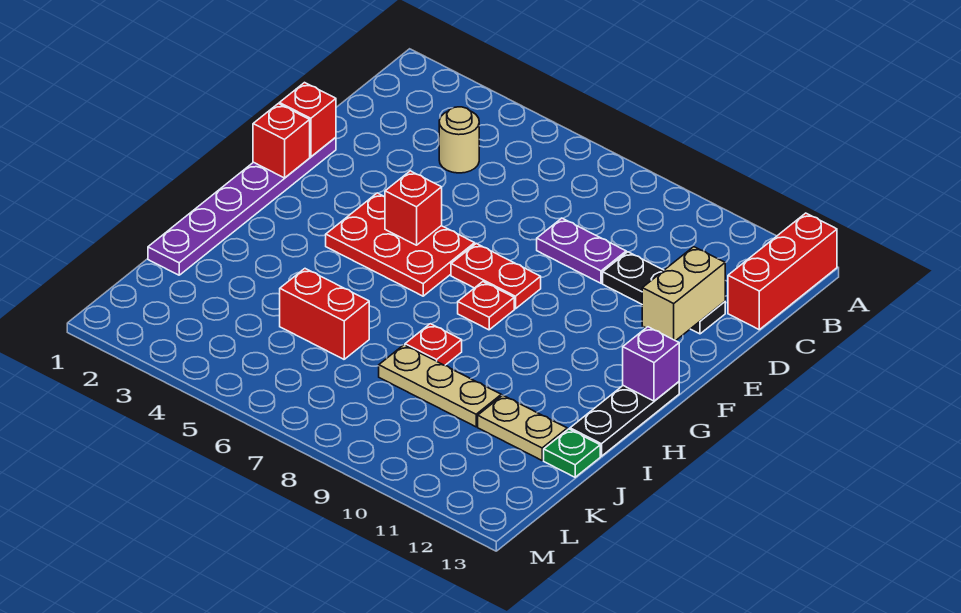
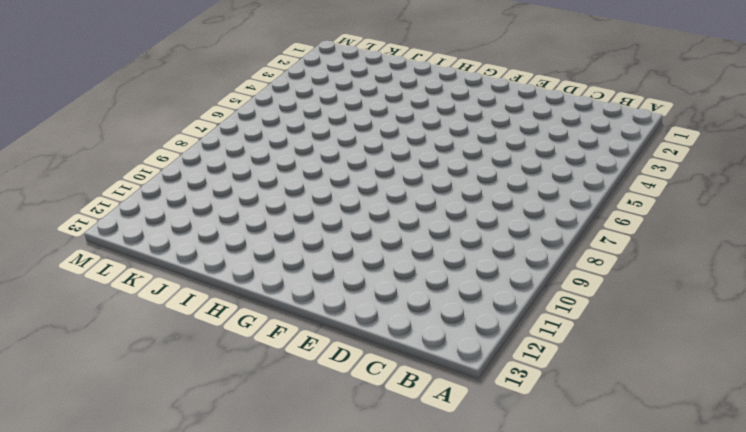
none -> red 1x3 brick [728,213,837,330]
none -> tan 1x1 round brick [439,107,479,173]
none -> purple 1x2 plate [537,218,626,283]

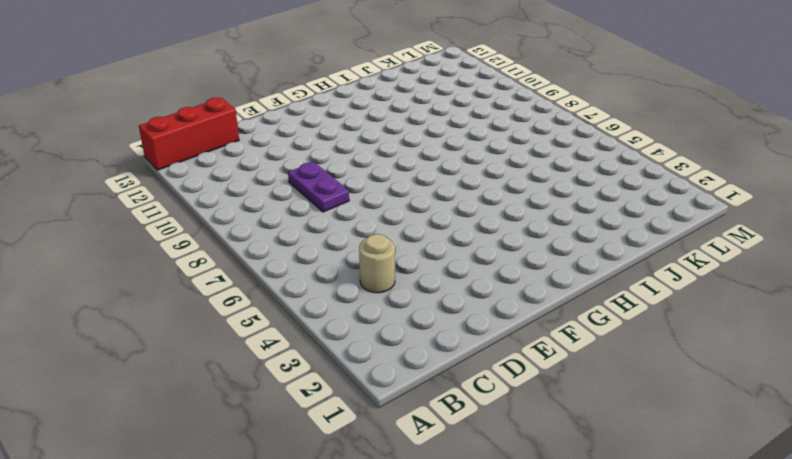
none -> black 1x3 plate [603,252,725,334]
none -> purple 1x6 plate [148,137,336,275]
none -> red 2x3 plate [326,193,475,296]

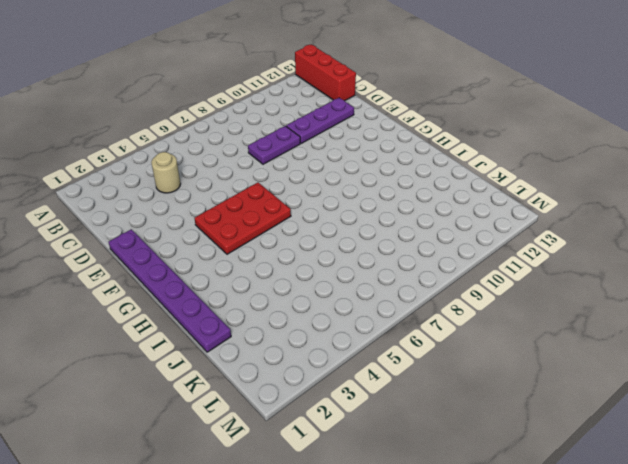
purple 1x3 plate [286,98,354,143] -> black 1x3 plate [603,252,725,334]
none -> red 1x2 plate [451,244,541,309]
none -> red 1x1 plate [458,282,514,330]
none -> black 1x3 plate [570,382,679,456]

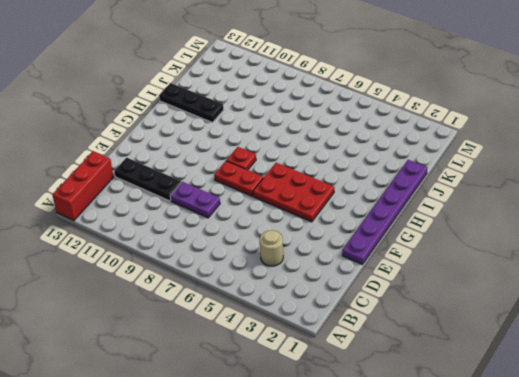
black 1x3 plate [159,83,224,122] -> black 1x3 plate turned to [570,382,679,456]
none -> red 1x1 plate [405,324,462,365]
none -> red 1x2 brick [280,269,369,359]
none -> tan 1x3 plate [379,345,501,427]

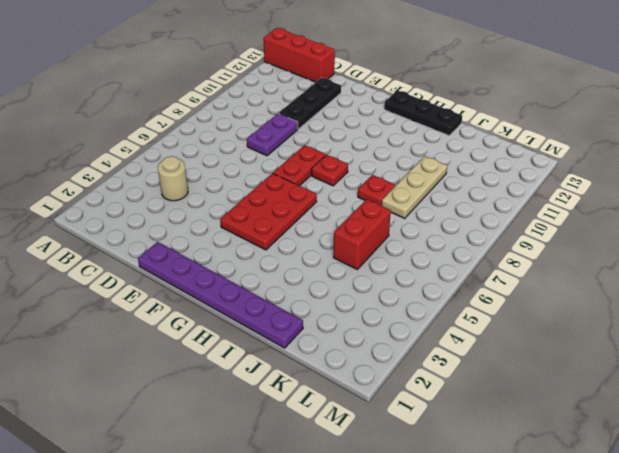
none -> tan 1x2 plate [478,395,567,460]
none -> green 1x1 plate [544,429,600,477]
none -> tan 1x2 brick [642,247,725,341]

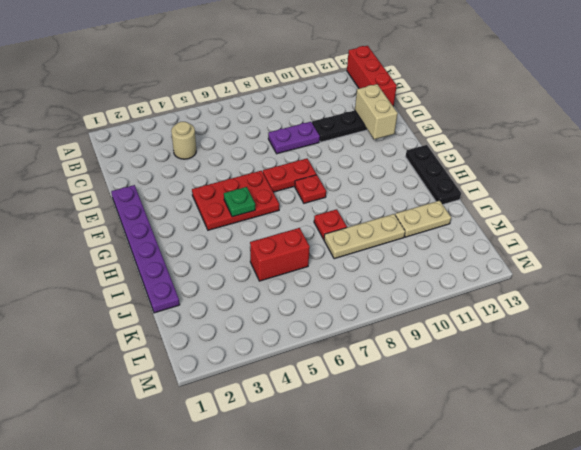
green 1x1 plate [224,187,255,217] -> green 1x1 plate moved to [544,429,600,477]
none -> red 1x1 brick [279,83,336,157]
none -> red 1x1 brick [253,104,310,178]
none -> red 1x1 brick [385,171,442,245]

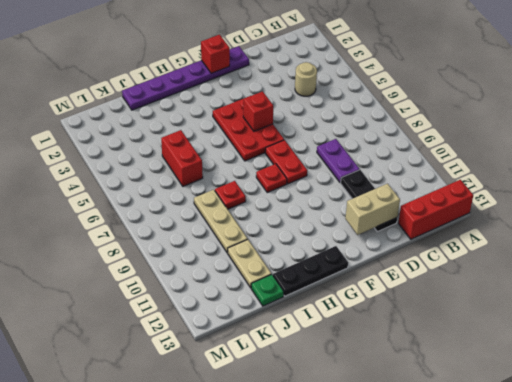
none -> red 1x1 brick [279,83,336,157]
none -> purple 1x1 brick [623,327,679,401]

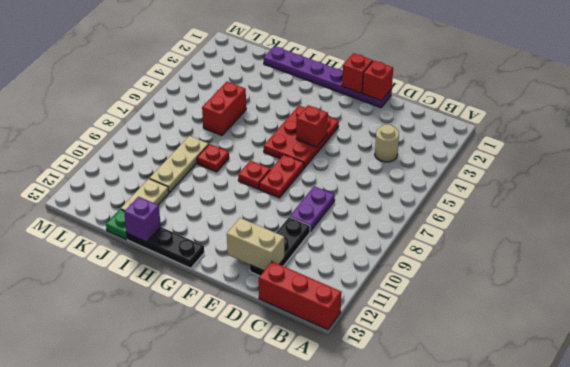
purple 1x1 brick [124,196,161,242] -> purple 1x1 brick moved to [623,327,679,401]

